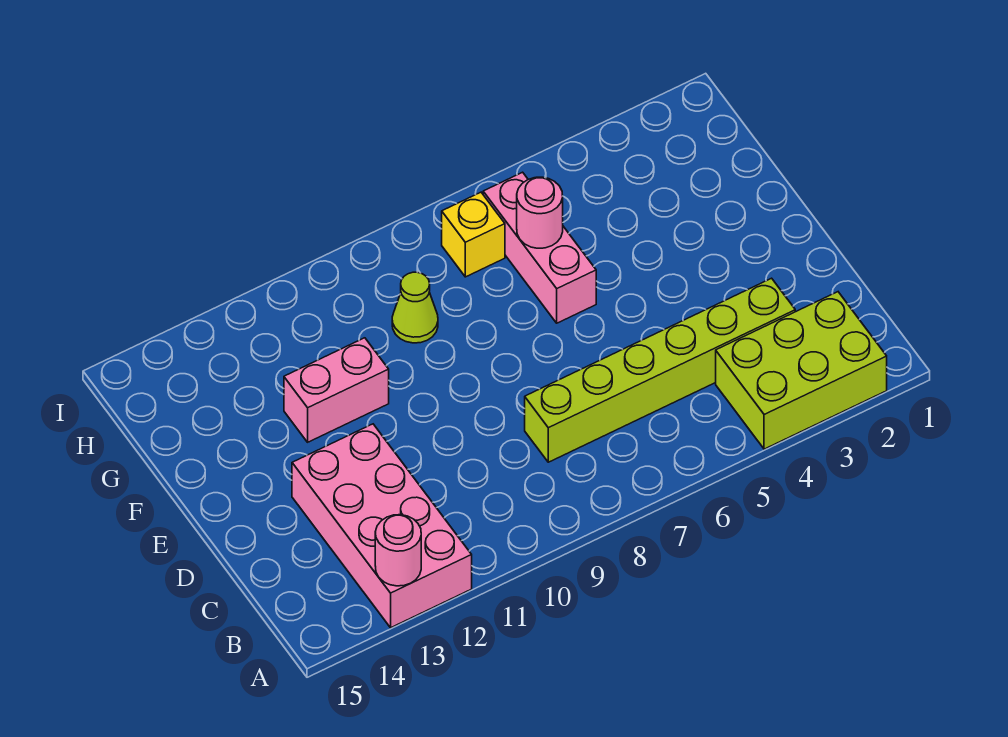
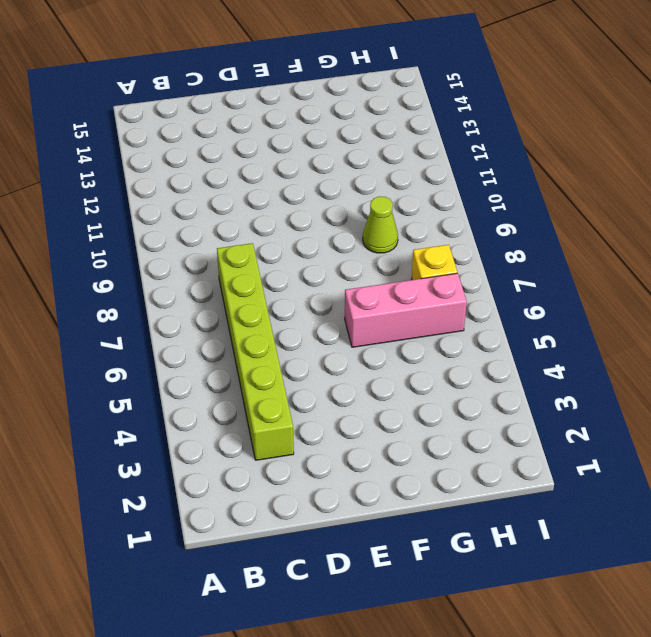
none -> lime 2x3 brick [716,292,887,449]
none -> pink 2x4 brick [292,424,472,628]

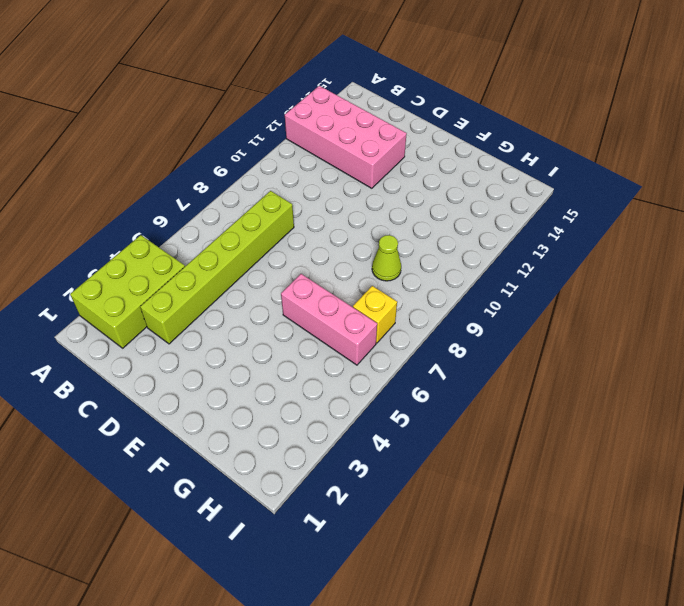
none -> pink 1x2 brick [284,338,389,442]
none -> pink 1x1 round brick [375,515,421,586]

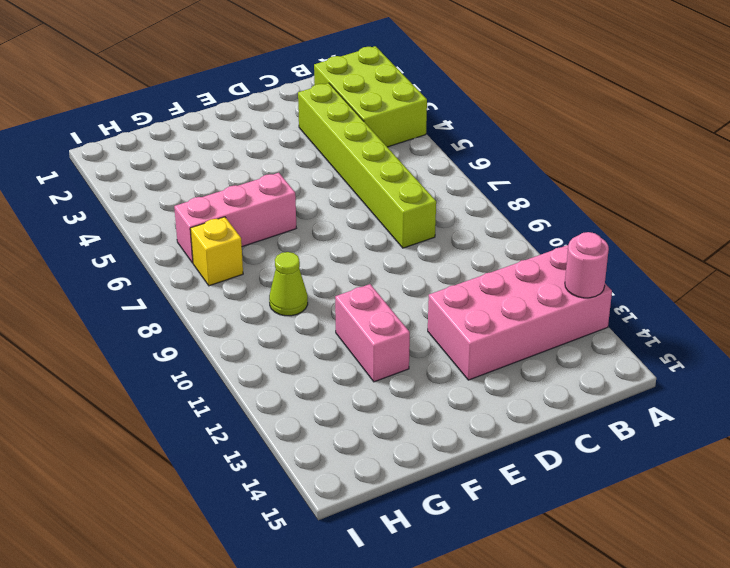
none -> pink 1x1 round brick [517,177,563,248]

